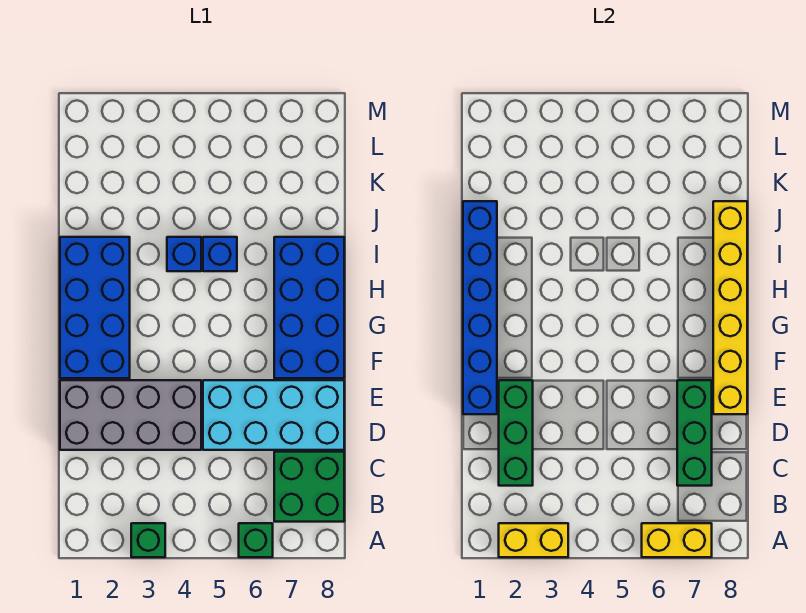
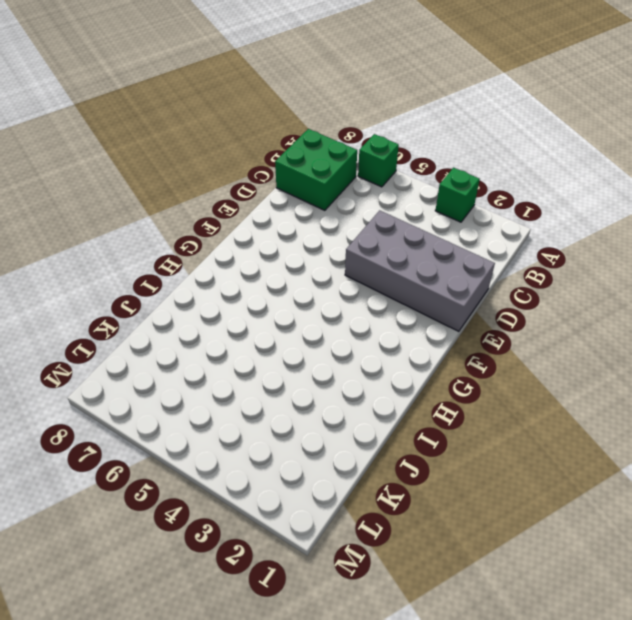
none -> cyan 2x4 brick [203,380,344,450]
none -> blue 2x4 brick [60,237,130,378]
none -> blue 2x4 brick [274,237,344,378]

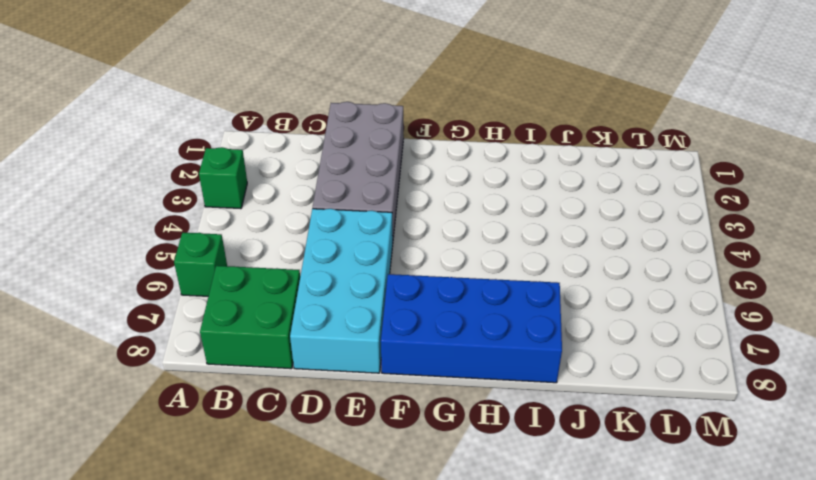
none -> blue 2x4 brick [60,237,130,378]
none -> blue 1x1 brick [167,237,201,271]
none -> blue 1x1 brick [203,237,237,271]

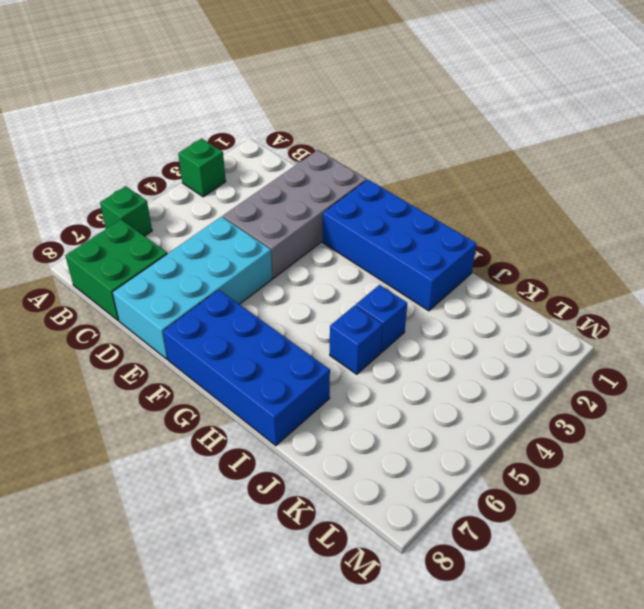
none -> yellow 1x2 brick [499,523,568,557]
none -> yellow 1x2 brick [642,523,712,557]
none -> green 1x3 brick [499,380,533,486]

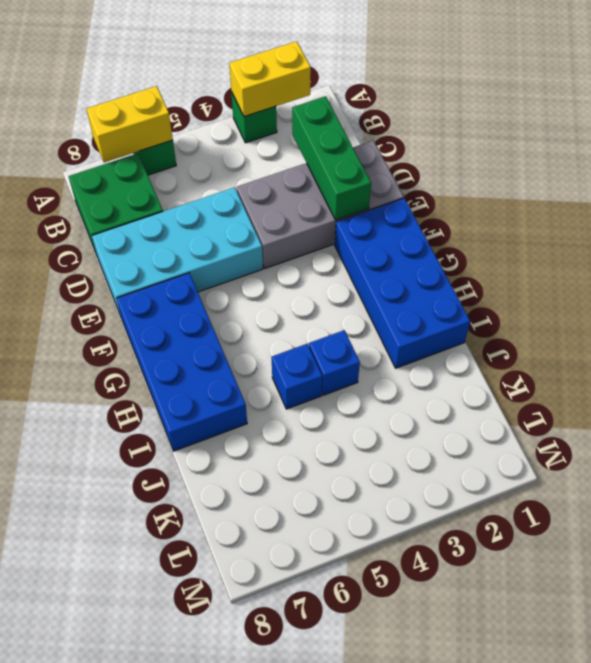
none -> green 1x3 brick [677,380,712,486]
none -> blue 1x6 brick [463,201,497,414]
none -> yellow 1x6 brick [713,201,747,414]

